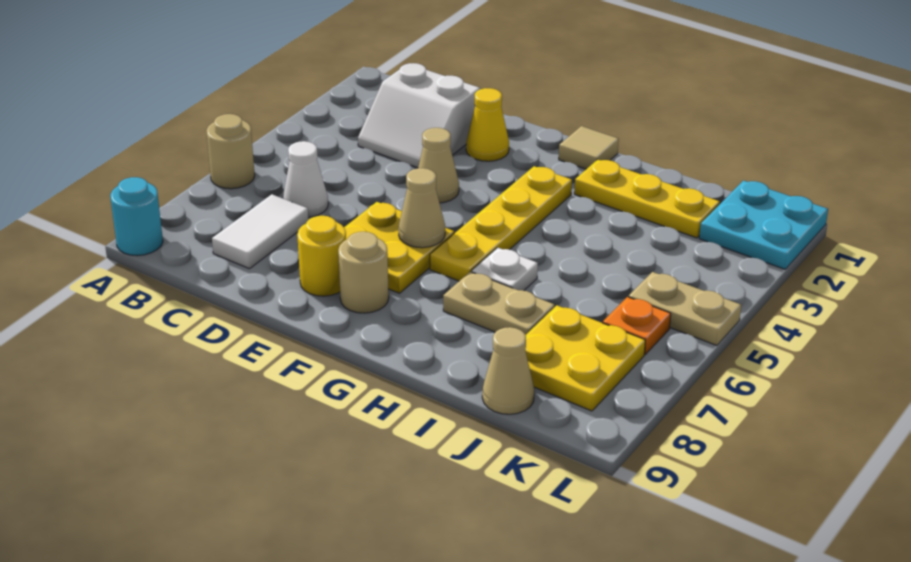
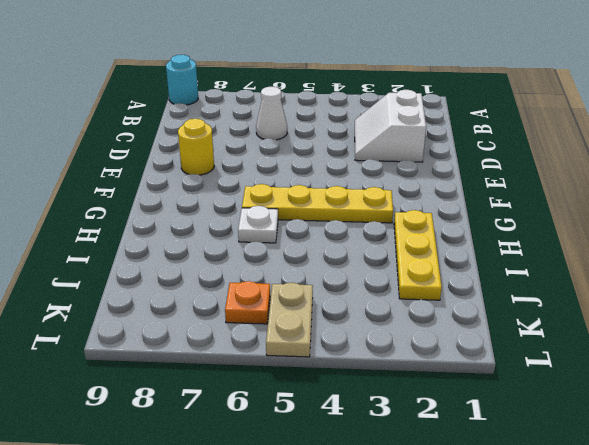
none -> tan 1x1 round brick [206,114,255,189]
none -> white 1x2 tile [212,194,308,269]
none -> yellow 1x1 cone [466,88,509,161]

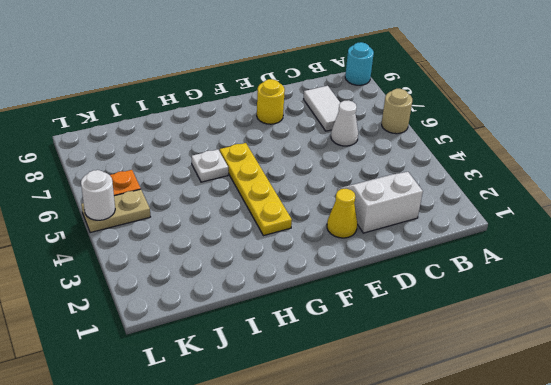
white 1x1 round brick [81,170,115,220] -> none
none -> tan 1x1 cone [418,128,459,203]
none -> yellow 2x2 plate [344,202,454,293]
none -> tan 1x1 round brick [338,232,389,313]

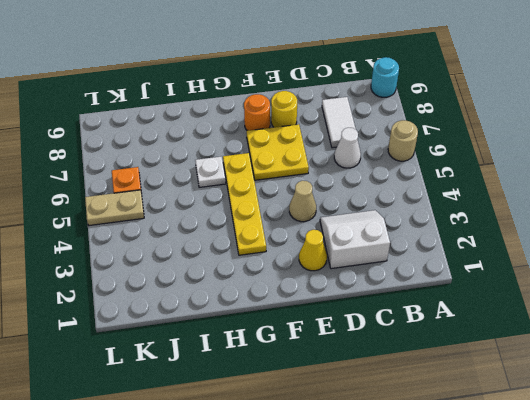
orange 1x1 round brick [244,94,270,131] -> tan 1x1 round brick [338,232,389,313]
none -> tan 1x1 tile [559,126,619,169]
none -> yellow 1x3 plate [574,159,720,238]
none -> tan 1x2 plate [443,272,555,335]

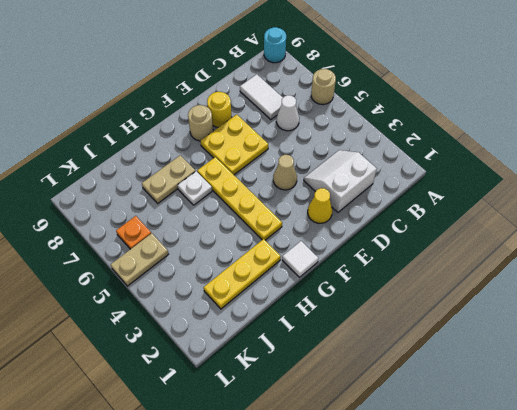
white 1x1 tile [282,241,318,277] -> tan 1x1 tile [559,126,619,169]
none -> yellow 2x2 plate [525,305,645,411]
none -> tan 1x1 cone [482,327,534,414]
none -> cyan 2x2 plate [699,181,828,269]

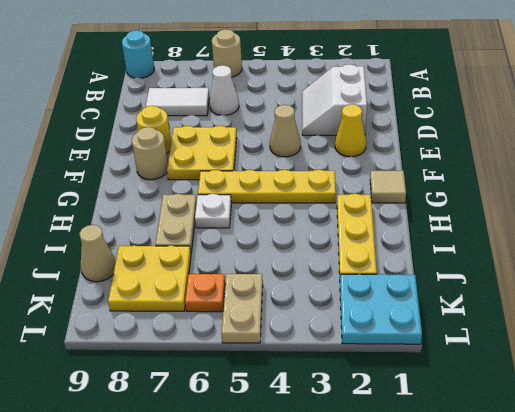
none -> tan 1x1 cone [398,168,446,248]

